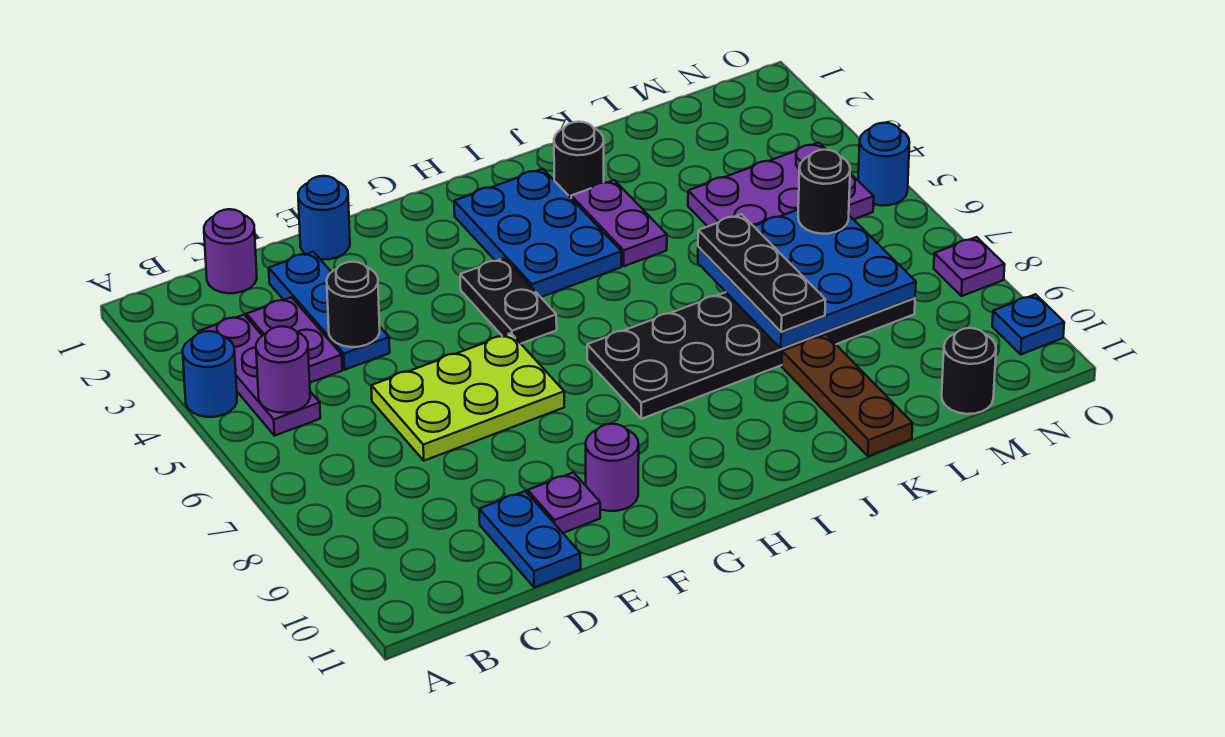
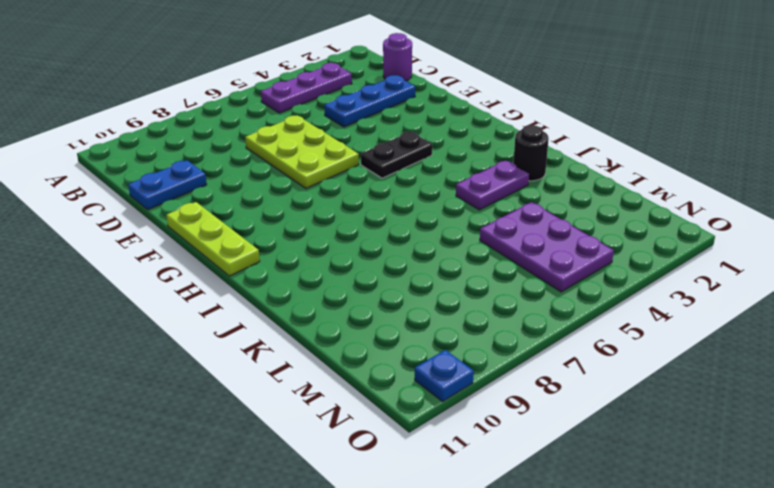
lime 1x3 plate [166,202,260,276] -> none
none -> blue 1x1 round brick [183,331,237,417]
none -> purple 1x2 plate [247,297,342,383]
none -> blue 1x1 round brick [298,176,350,259]

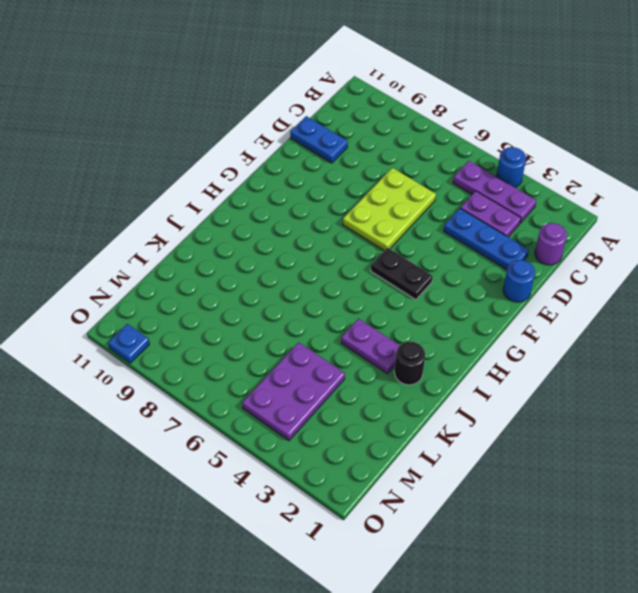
none -> purple 1x1 plate [528,472,600,533]
none -> purple 1x1 round brick [586,424,639,511]
none -> blue 2x3 plate [454,169,621,297]

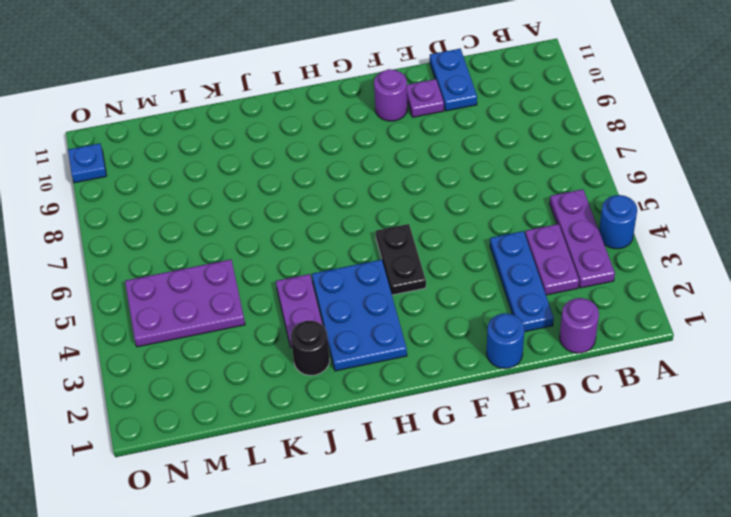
none -> lime 2x3 plate [371,333,564,461]
none -> black 2x6 plate [587,292,915,419]
none -> brown 1x3 plate [782,334,913,456]

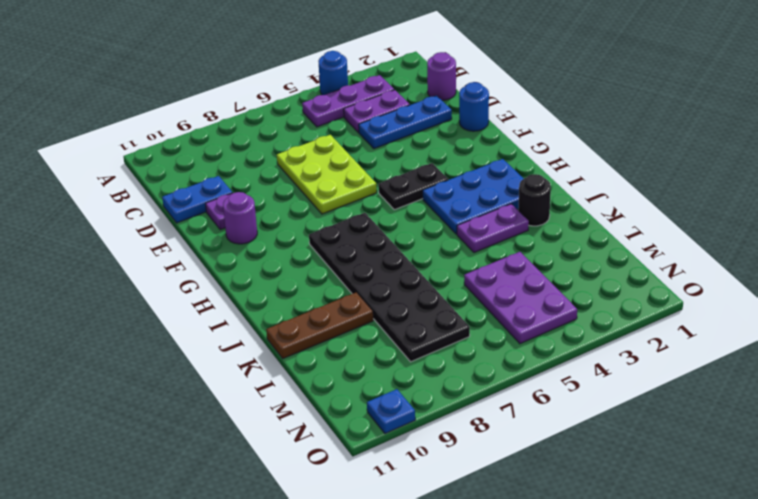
none -> black 1x1 round brick [942,328,996,414]
none -> blue 1x1 round brick [858,123,909,206]
none -> purple 1x1 plate [934,237,1005,296]

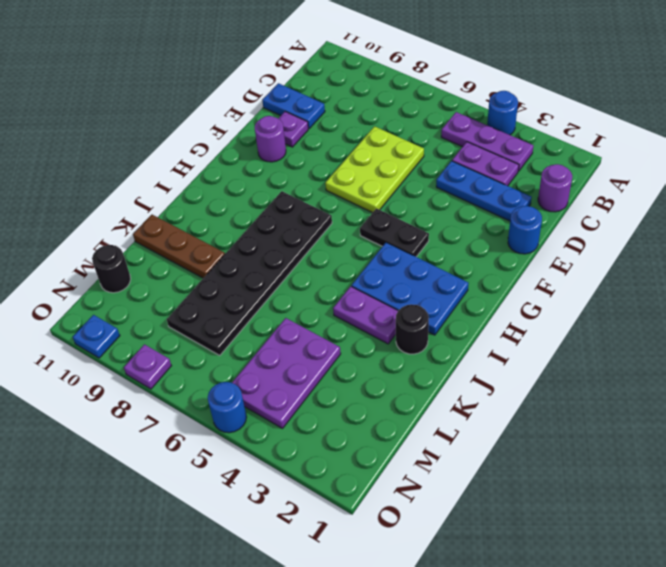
none -> purple 1x1 round brick [256,326,310,413]
none -> black 1x1 round brick [327,262,380,347]
none -> blue 3x3 plate [698,210,916,349]

